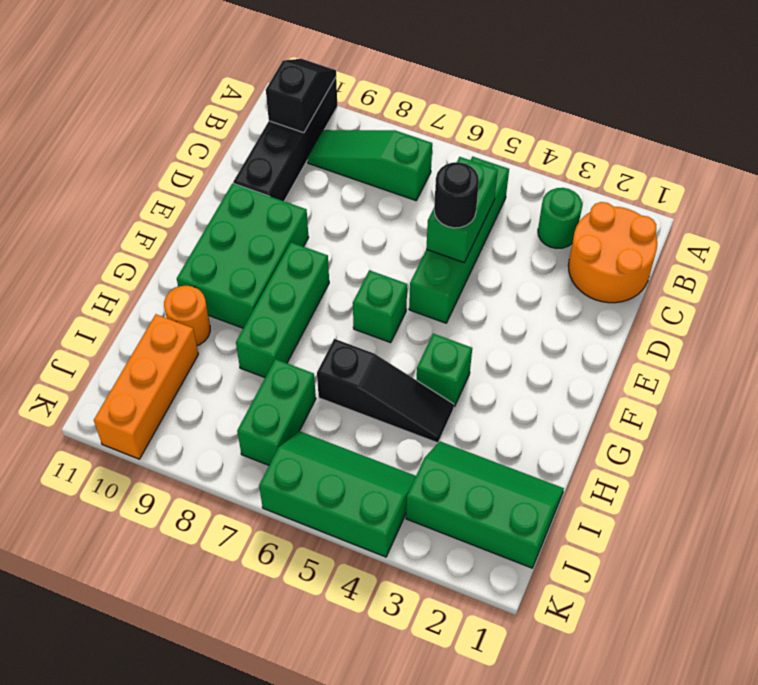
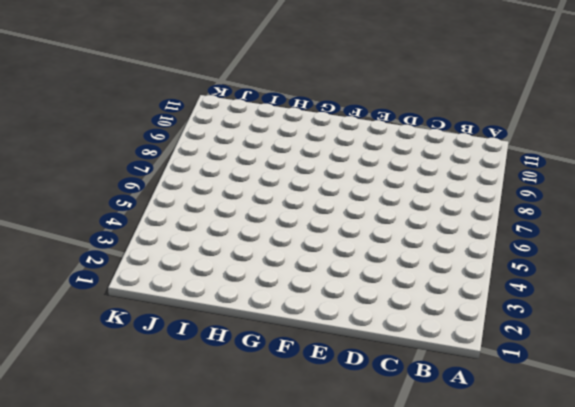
none -> black 1x4 brick [233,77,337,201]
none -> orange 2x2 round brick [568,202,657,303]
none -> green 1x1 round brick [538,188,582,248]

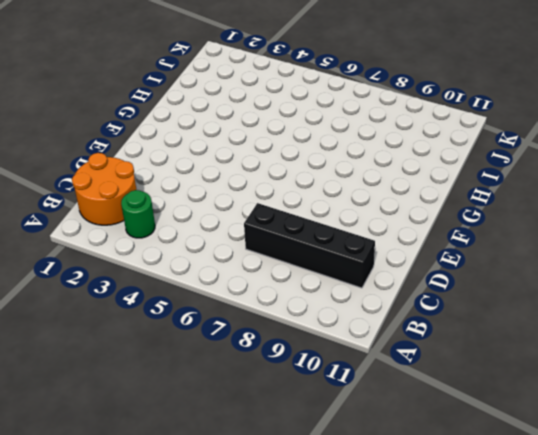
black 1x4 brick [244,203,375,288] -> black 1x4 brick turned to [233,77,337,201]
none -> green 1x4 brick [409,157,509,323]
none -> green 1x3 slope [307,130,432,201]
none -> green 2x3 brick [177,183,309,328]

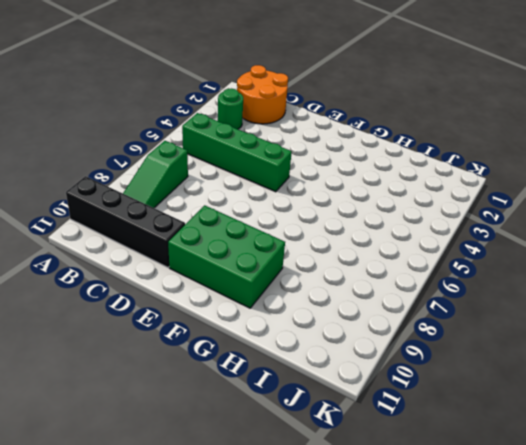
none -> green 1x1 brick [353,270,407,343]
none -> green 1x3 brick [236,242,329,377]
none -> green 1x1 brick [417,334,472,407]

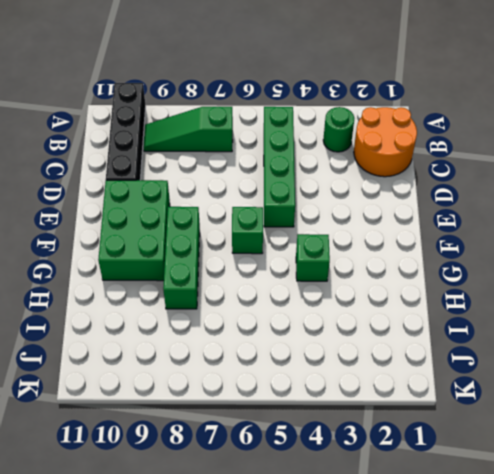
none -> black 1x3 slope [317,339,454,443]
none -> orange 1x1 round brick [164,286,210,346]
none -> green 2x3 slope [406,441,564,568]

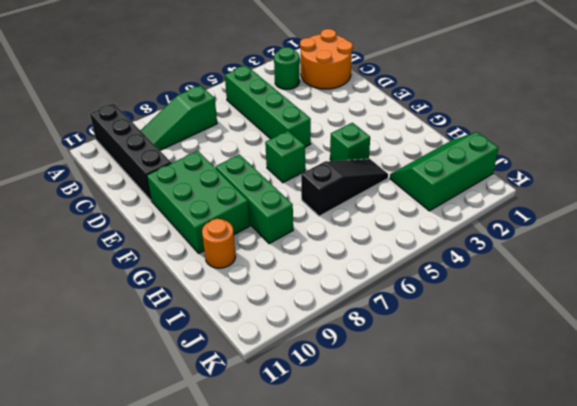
none -> green 1x2 brick [237,359,316,465]
none -> orange 1x3 brick [94,314,198,459]
none -> green 2x3 slope [259,431,416,557]

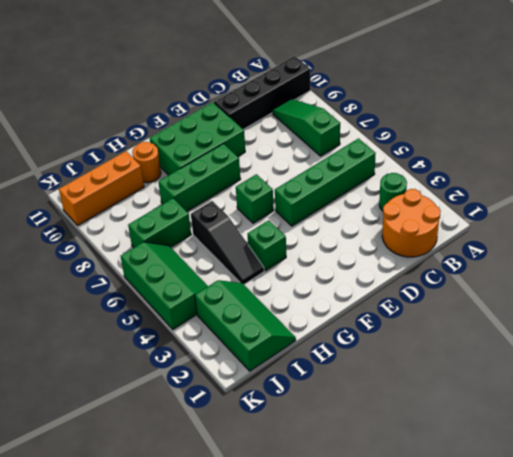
none -> black 1x2 slope [266,59,336,133]
none -> green 1x2 brick [426,157,498,262]
none -> black 1x1 round brick [434,162,479,228]

